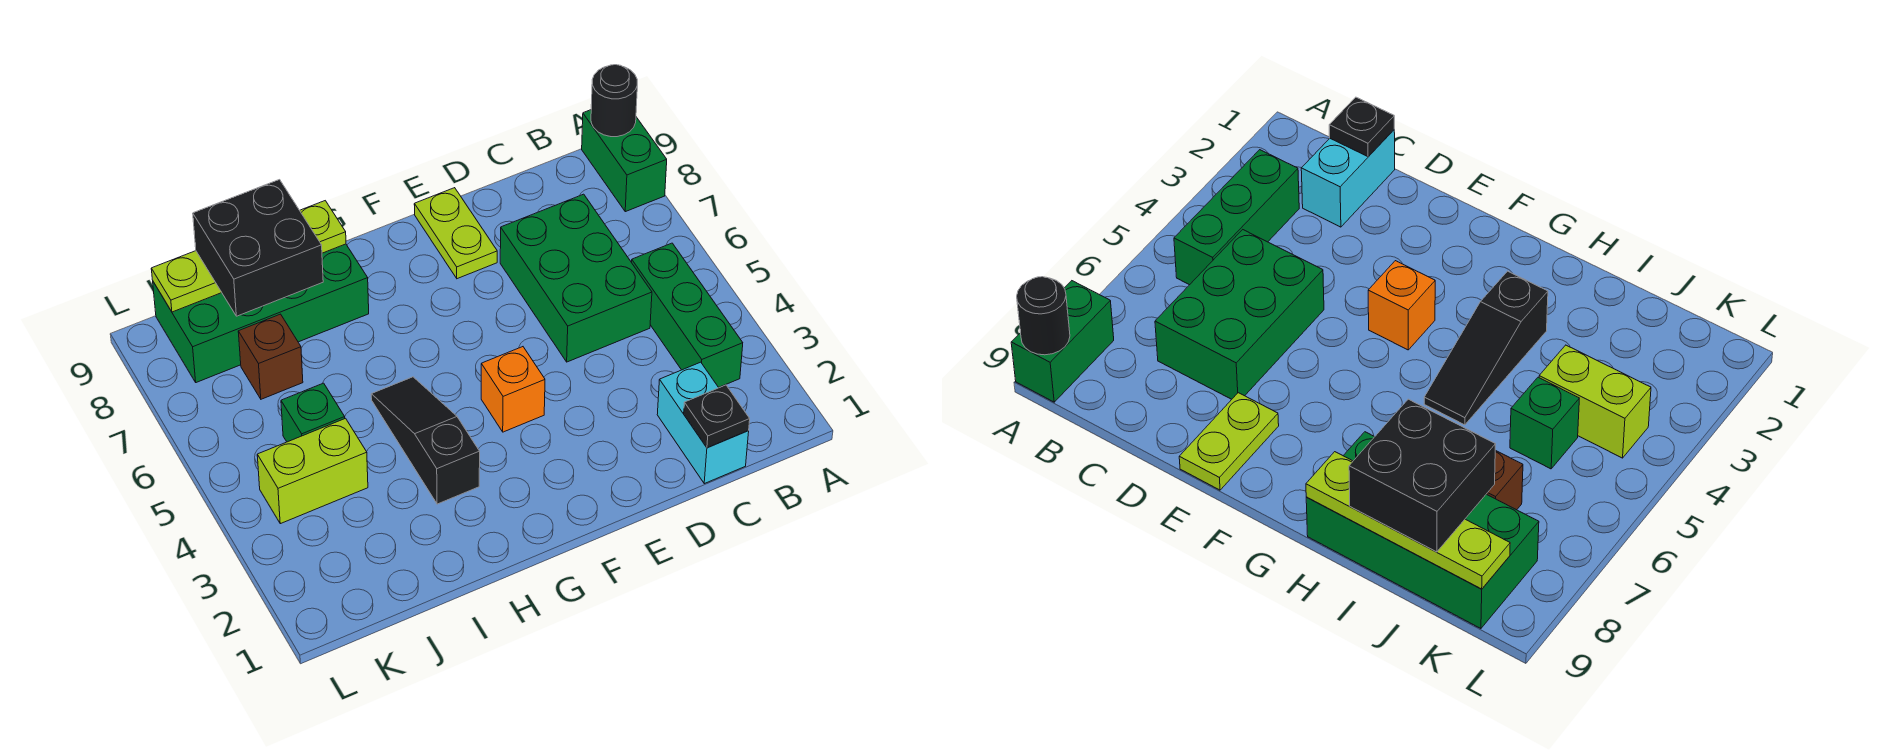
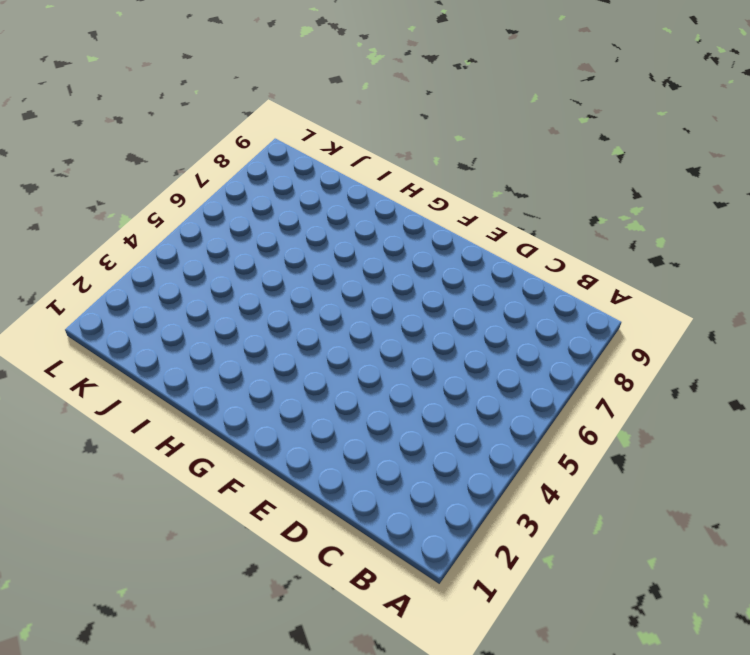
none -> green 1x2 brick [582,110,667,212]
none -> green 1x3 brick [632,243,743,387]
none -> cyan 1x2 brick [657,362,749,484]

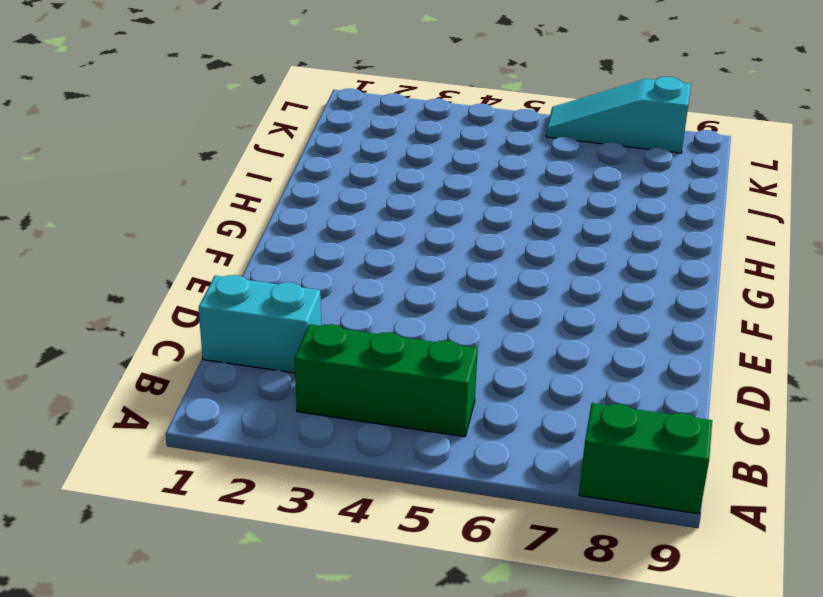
cyan 1x3 slope [546,77,691,153] -> none
none -> green 2x3 brick [500,194,652,362]
none -> lime 1x2 plate [414,188,497,279]
none -> orange 1x1 brick [481,347,545,432]

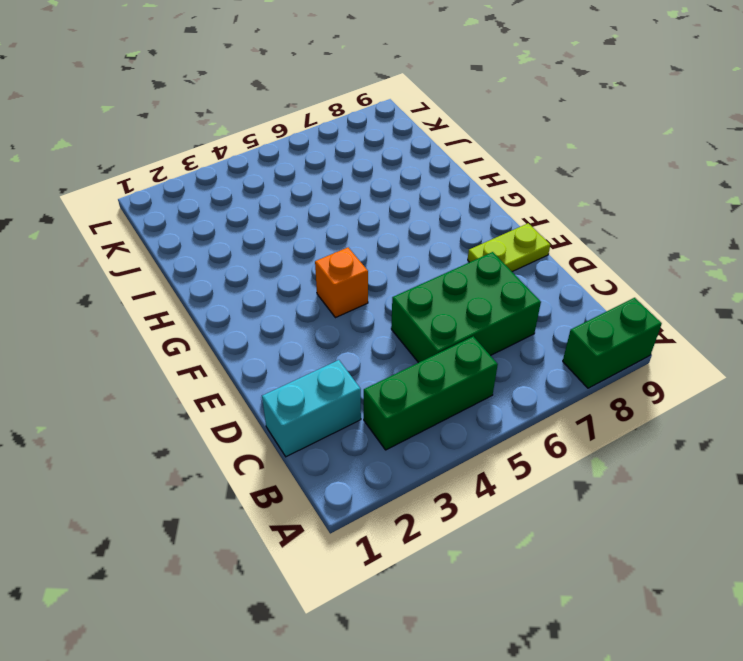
none -> black 1x3 slope [371,377,480,504]
none -> green 2x4 brick [153,244,369,383]
none -> lime 1x2 brick [257,418,368,524]

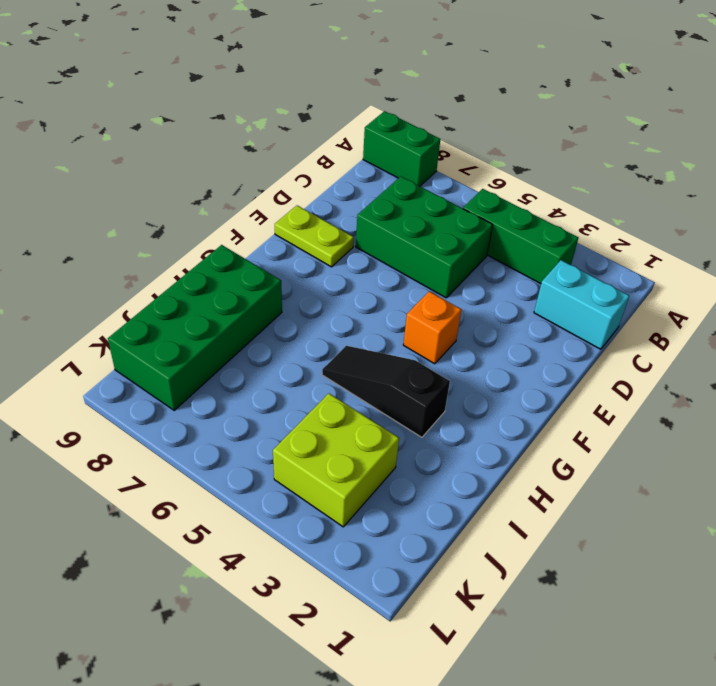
lime 2x2 brick [273,393,399,527] -> lime 1x2 brick [257,418,368,524]
none -> green 1x1 brick [281,383,345,442]
none -> brown 1x1 brick [238,314,303,399]
none -> black 1x1 round brick [591,65,637,137]

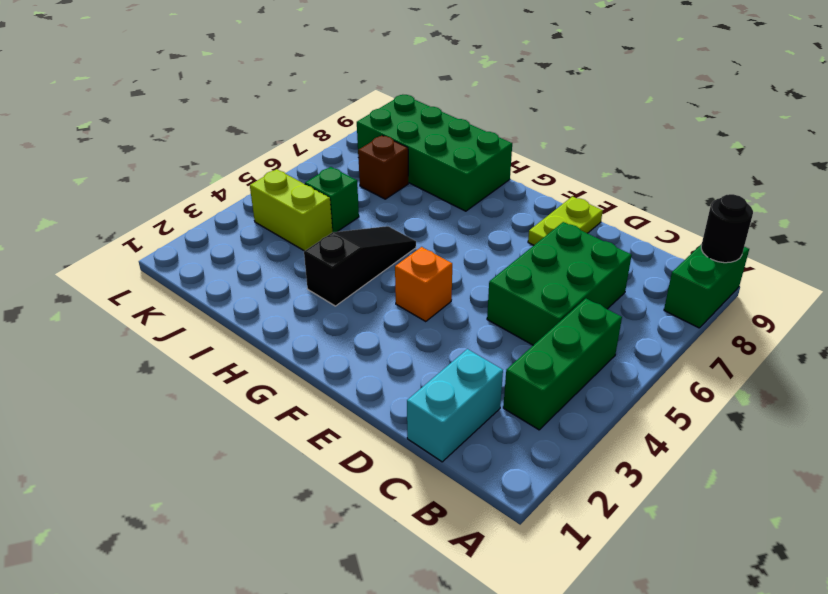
none -> black 1x1 plate [684,385,750,448]
none -> lime 1x4 plate [151,201,346,312]
none -> black 2x2 brick [193,180,323,316]

